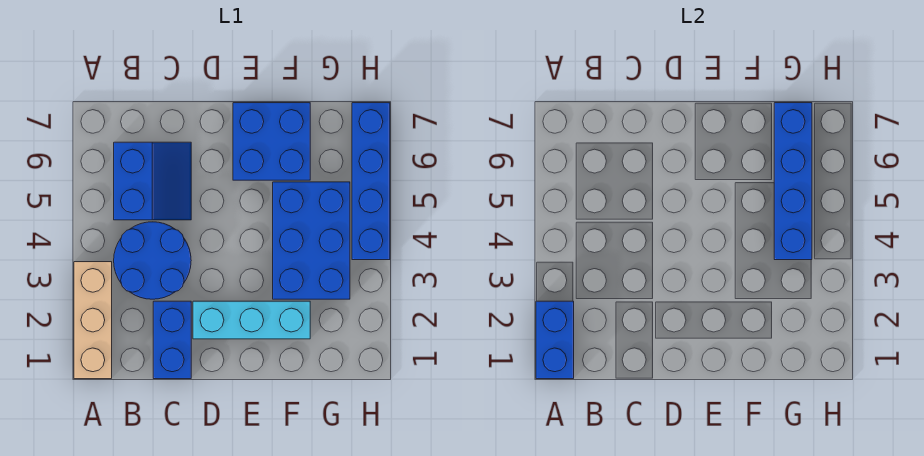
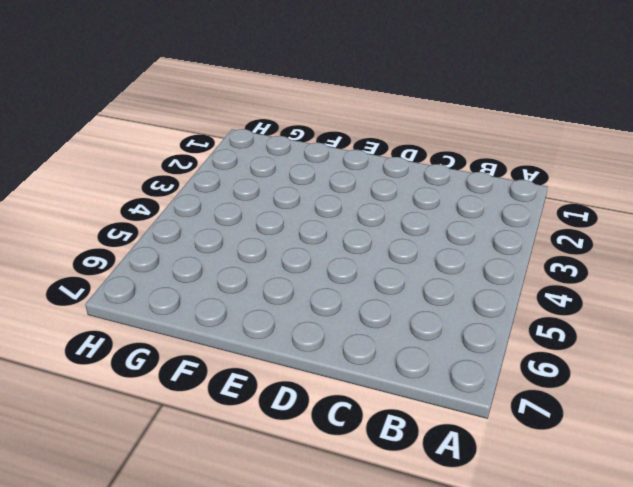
none -> tan 1x3 brick [74,262,112,379]
none -> blue 2x2 round brick [114,222,191,299]

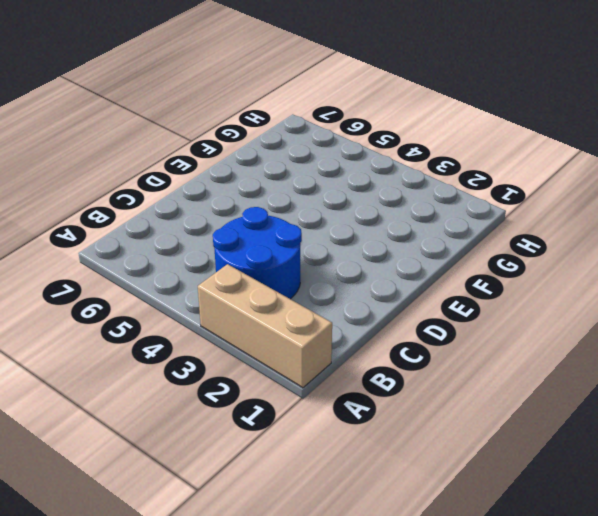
none -> blue 2x2 slope [114,142,191,220]
none -> blue 1x2 brick [153,301,191,379]

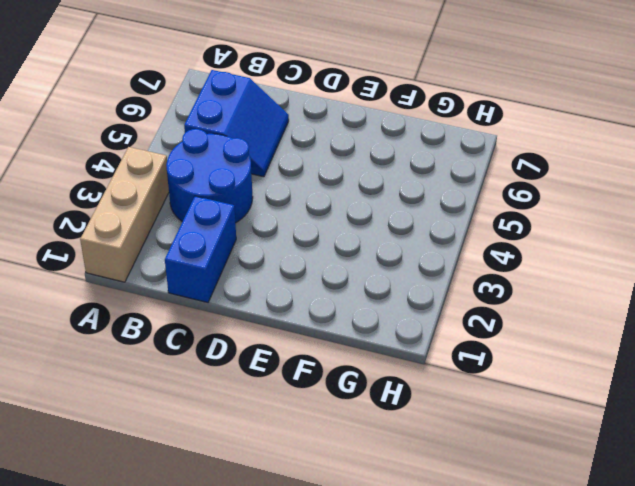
none -> cyan 1x3 brick [193,301,310,339]
none -> blue 2x2 brick [233,103,310,180]

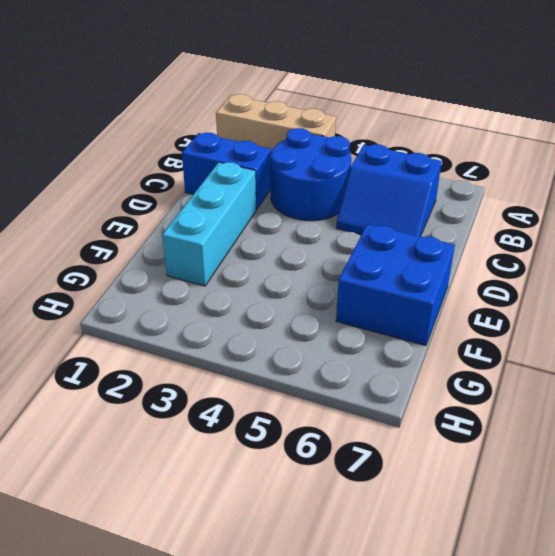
none -> blue 2x3 brick [273,182,350,299]
none -> blue 1x4 brick [352,103,390,260]

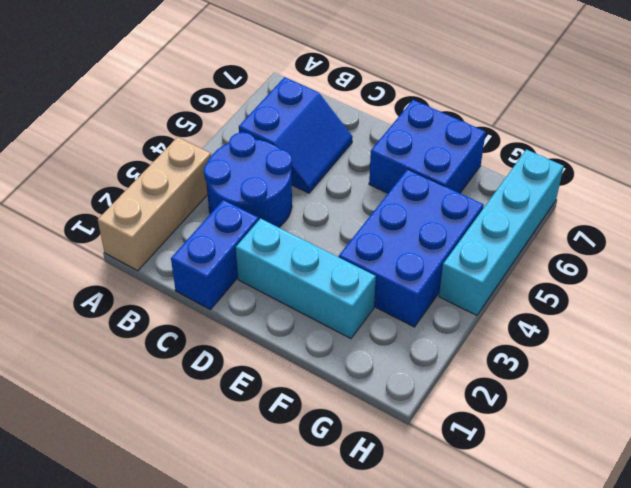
cyan 1x4 brick [439,149,564,315] -> blue 1x4 brick [352,103,390,260]
none -> blue 1x2 brick [536,301,574,379]
none -> blue 1x4 brick [774,103,812,260]

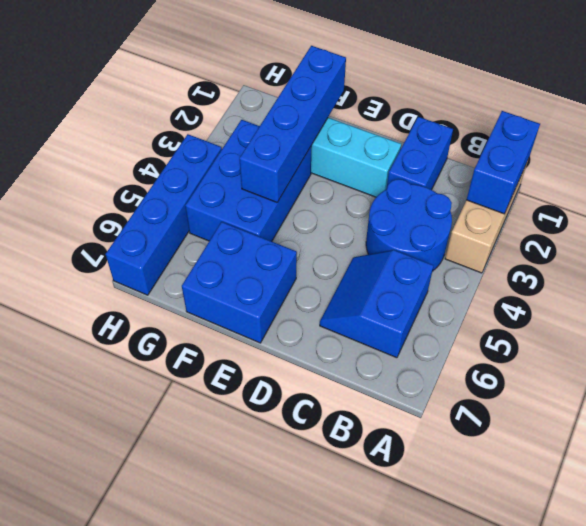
blue 1x4 brick [239,46,346,202] -> blue 1x4 brick moved to [774,103,812,260]

